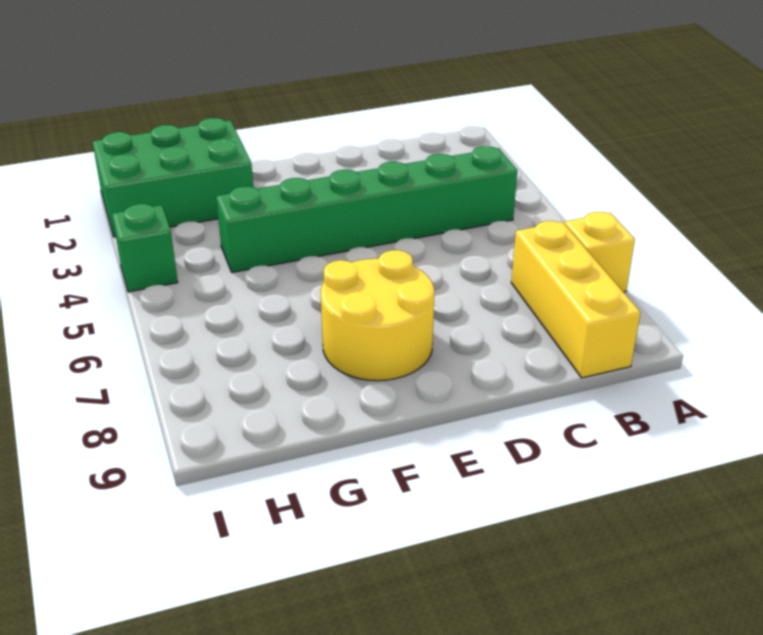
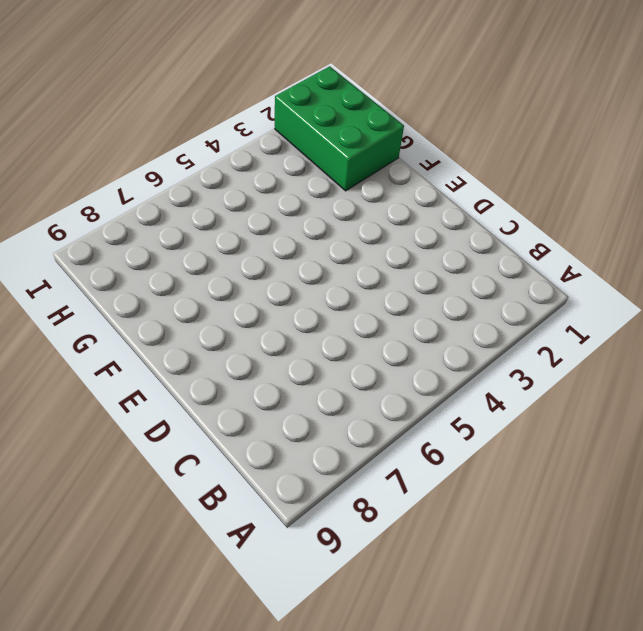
none -> yellow 1x1 brick [565,212,635,292]
none -> green 1x6 brick [216,146,517,272]

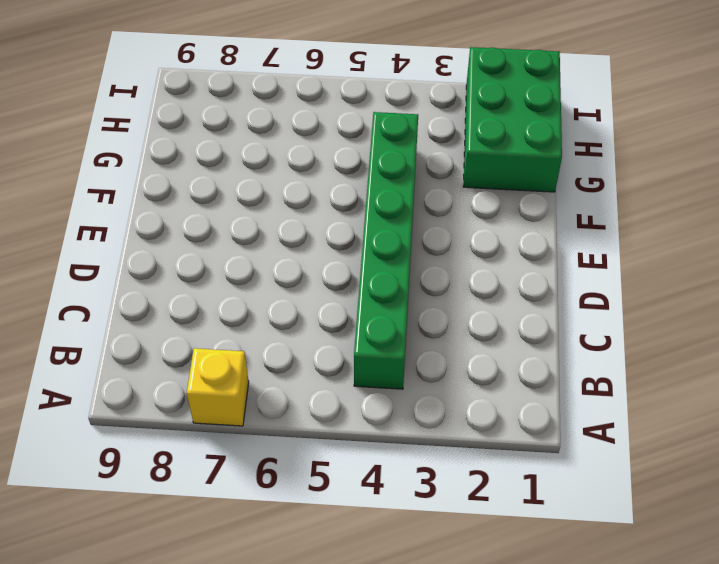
none -> yellow 1x3 brick [511,221,641,378]
none -> yellow 2x2 round brick [321,250,434,381]

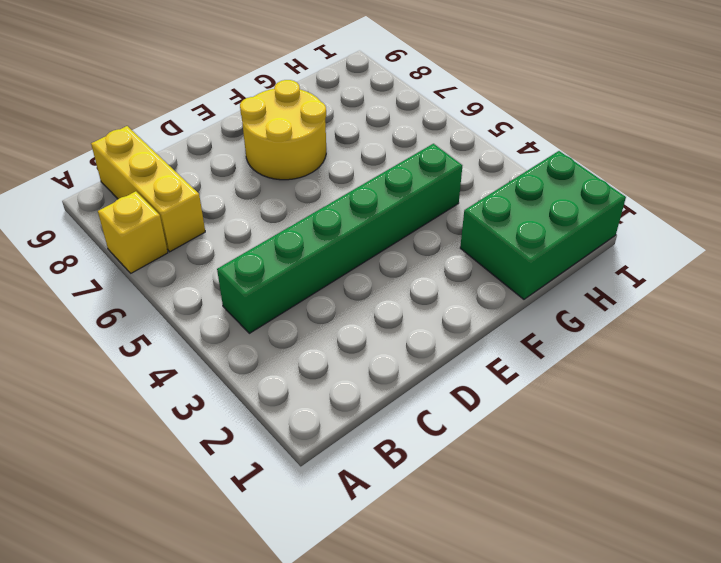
none -> green 1x1 brick [112,204,178,292]

